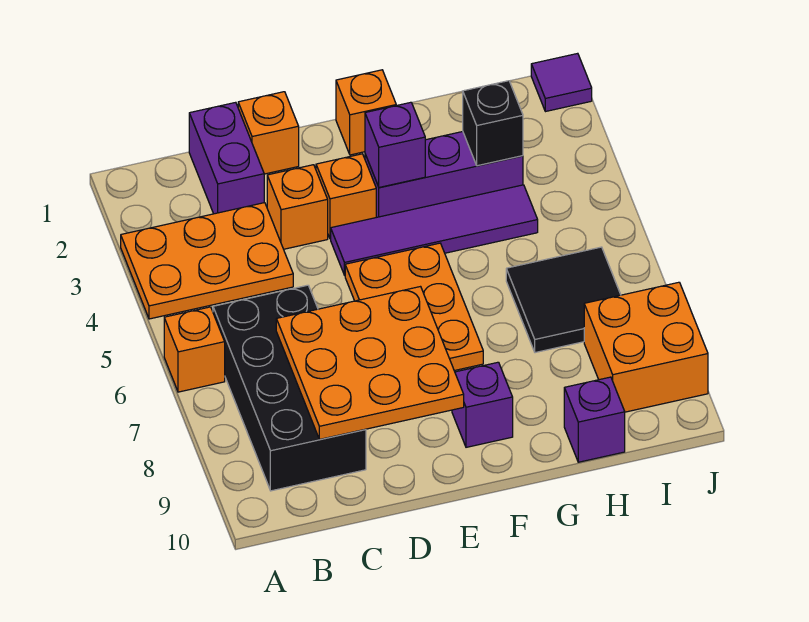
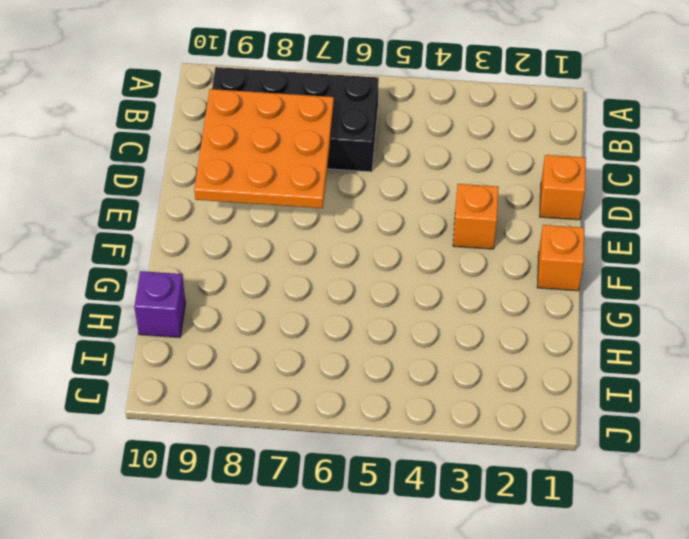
none -> orange 2x3 plate [121,203,293,319]
none -> orange 1x1 brick [164,307,225,392]
none -> purple 1x2 brick [189,102,264,214]

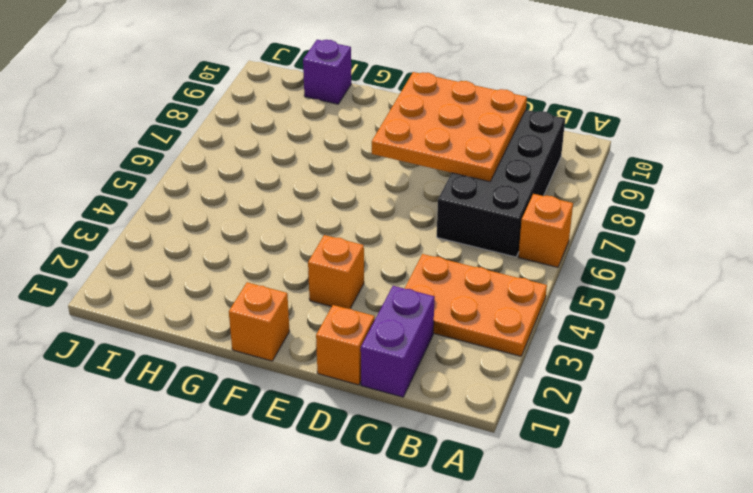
none -> orange 1x1 brick [267,165,328,249]
none -> purple 1x4 tile [331,185,538,275]
none -> orange 2x3 plate [345,243,483,371]

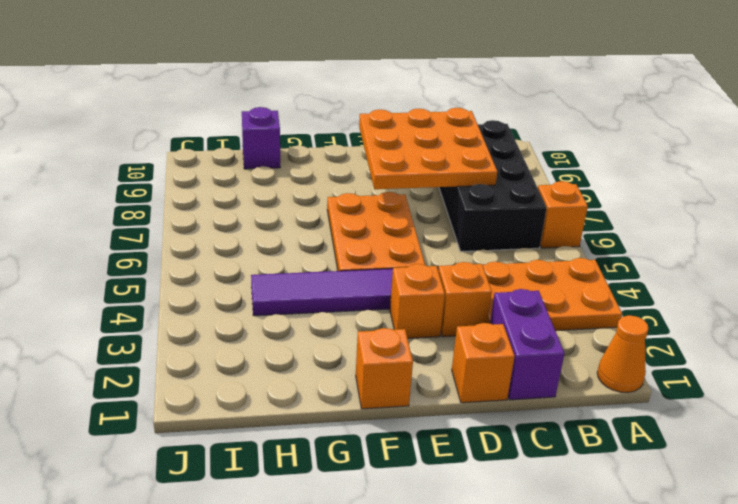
orange 1x1 cone [597,315,648,393] -> none
none -> purple 1x3 brick [365,132,523,217]
none -> purple 1x1 brick [452,362,513,447]
none -> black 2x2 tile [506,247,621,353]

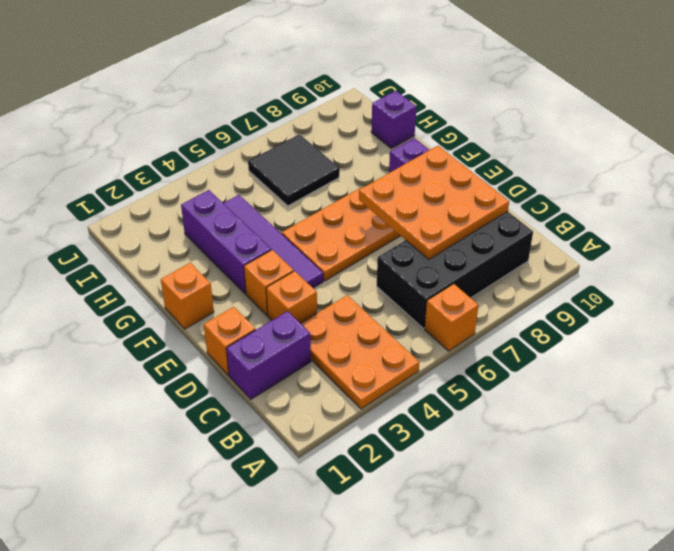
none -> orange 2x2 brick [584,282,708,412]
none -> purple 1x1 tile [531,53,592,112]
none -> purple 1x1 brick [365,102,425,187]

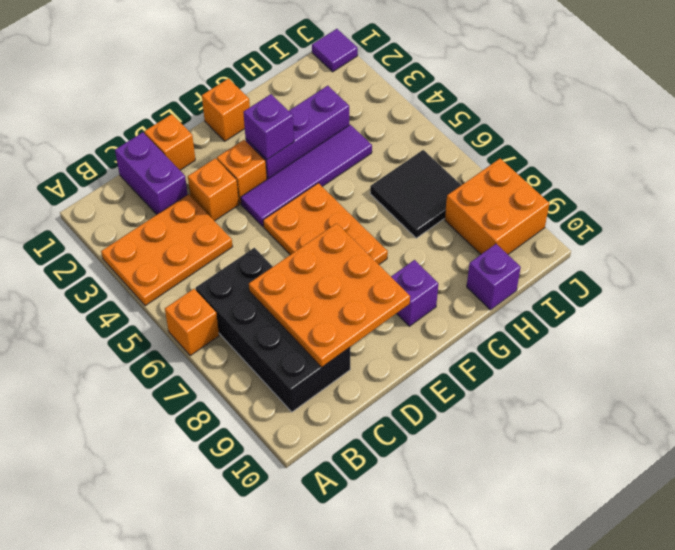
none -> black 1x1 brick [463,81,523,166]

